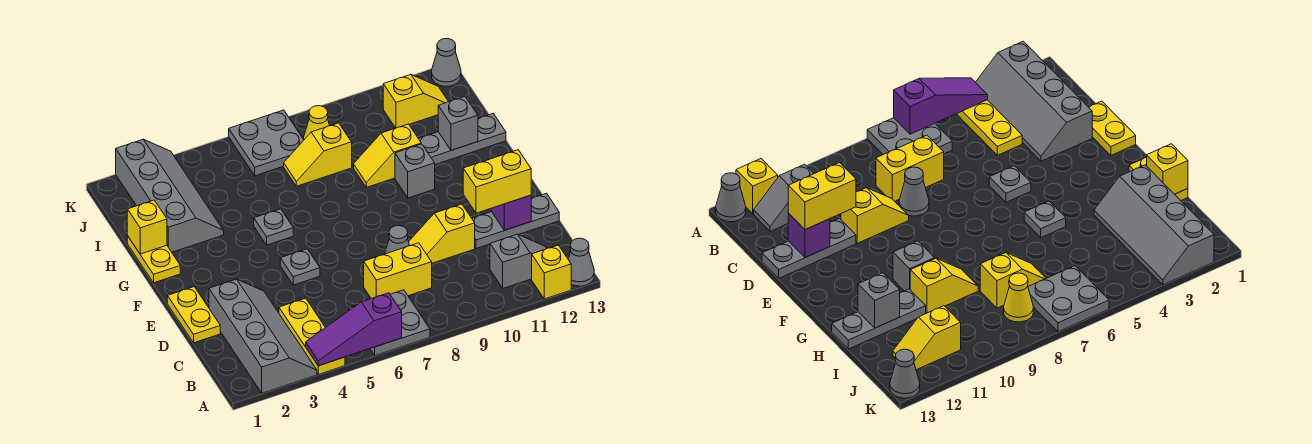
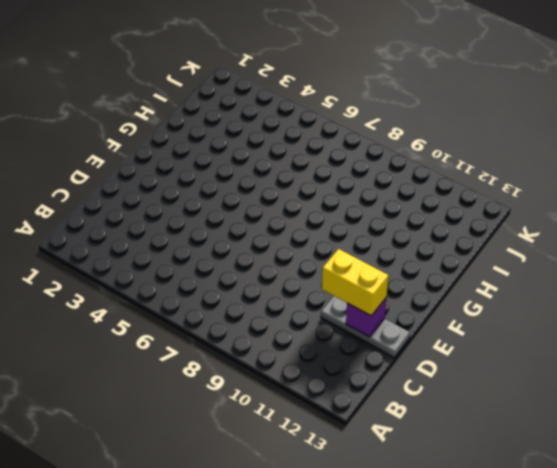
none -> grey 2x4 slope [209,279,317,393]
none -> yellow 1x3 plate [279,298,345,374]
none -> grey 2x2 plate [349,290,430,356]

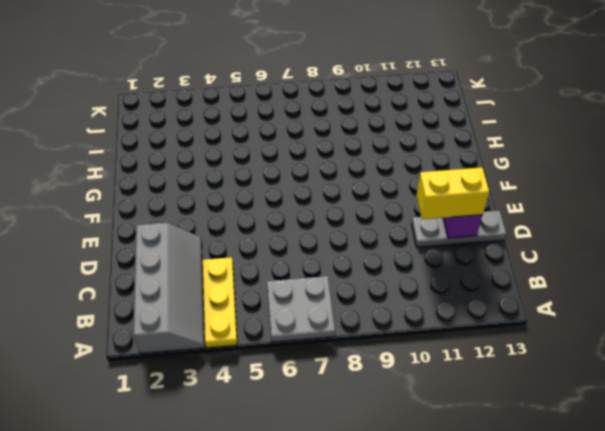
none -> yellow 1x1 brick [532,245,571,299]
none -> grey 1x1 cone [568,238,594,286]
none -> grey 1x2 slope [490,234,547,288]

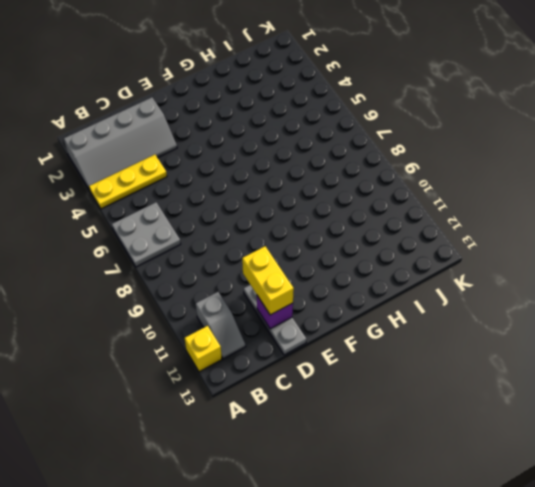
none -> grey 1x1 cone [568,238,594,286]
none -> yellow 1x2 brick [364,243,432,299]
none -> yellow 1x2 plate [167,287,220,343]

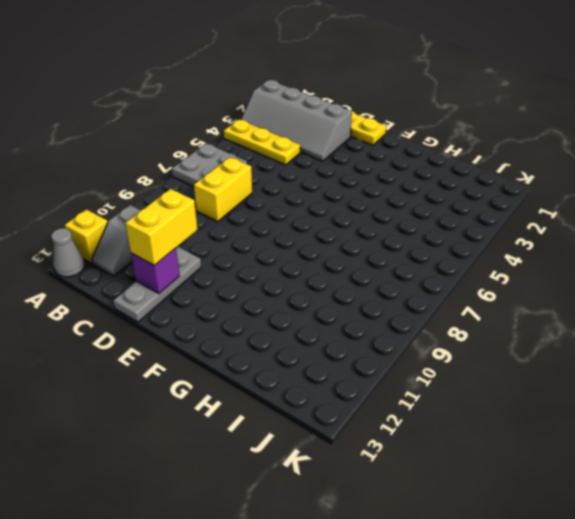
none -> grey 1x1 cone [385,226,410,254]
none -> yellow 1x2 slope [409,204,475,263]
none -> grey 1x1 plate [280,249,320,285]

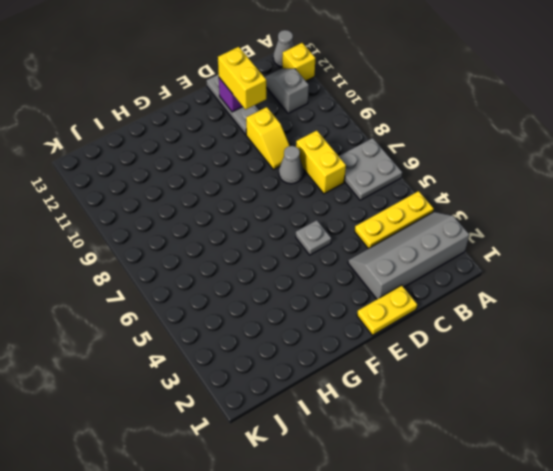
none -> yellow 1x2 plate [127,236,180,283]
none -> grey 1x1 plate [254,209,293,245]
none -> grey 1x1 brick [395,144,435,198]

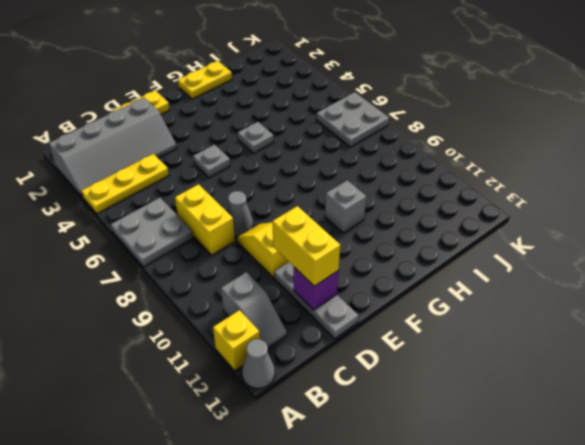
none -> grey 2x4 slope [116,139,224,252]
none -> yellow 1x2 slope [354,124,421,187]
none -> grey 1x3 plate [418,114,506,165]

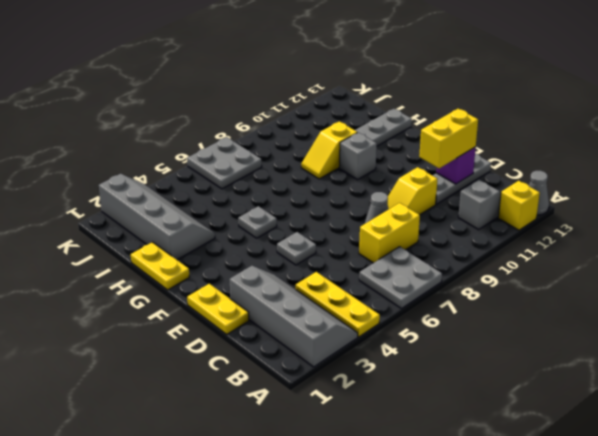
none -> yellow 1x2 slope [284,123,352,186]
none -> yellow 1x1 cone [304,106,330,140]
none -> yellow 1x2 slope [383,75,448,128]

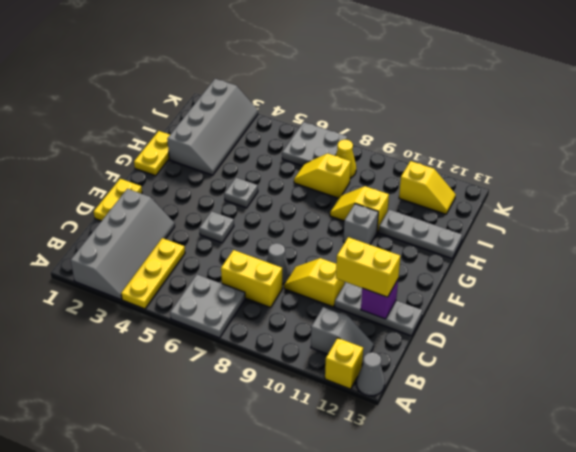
none -> grey 1x1 cone [432,39,461,86]
none -> purple 1x3 slope [306,293,402,366]
none -> yellow 1x1 brick [127,200,167,254]

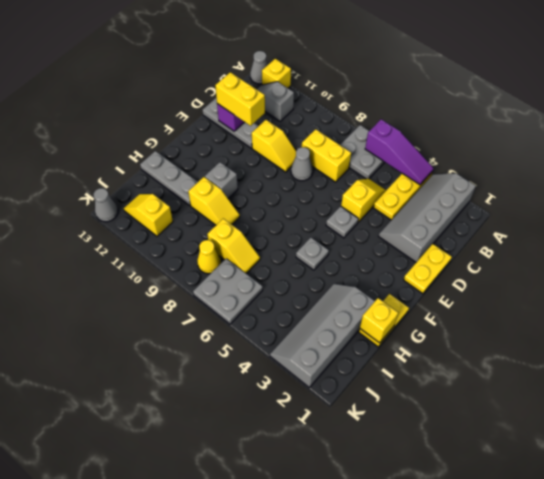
yellow 1x2 slope [341,179,386,222] -> none
none -> grey 1x1 brick [438,97,478,150]

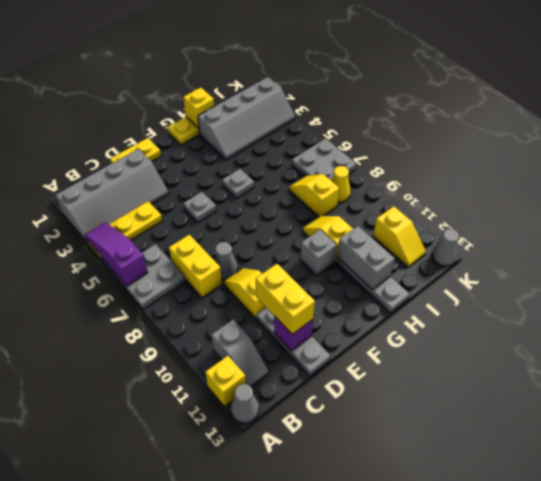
grey 1x2 brick [337,226,395,290] -> grey 1x1 brick [438,97,478,150]

